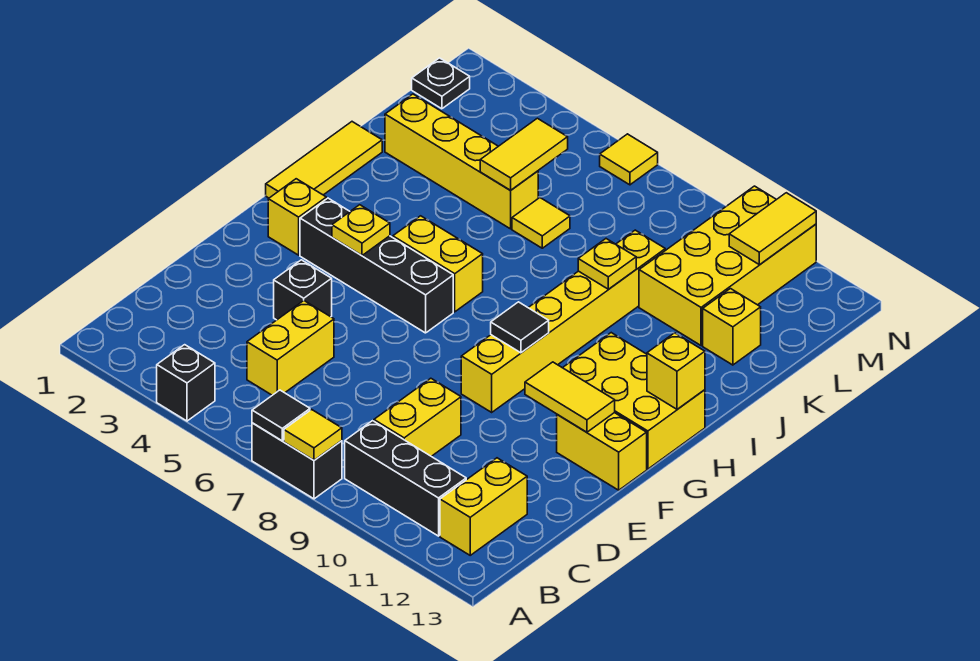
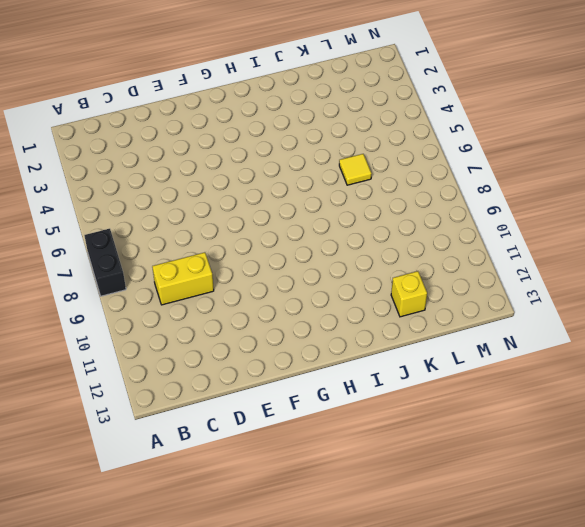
none -> black 1x1 brick [157,345,215,421]
none -> black 1x3 brick [345,421,466,536]
none -> yellow 1x2 brick [440,458,527,555]

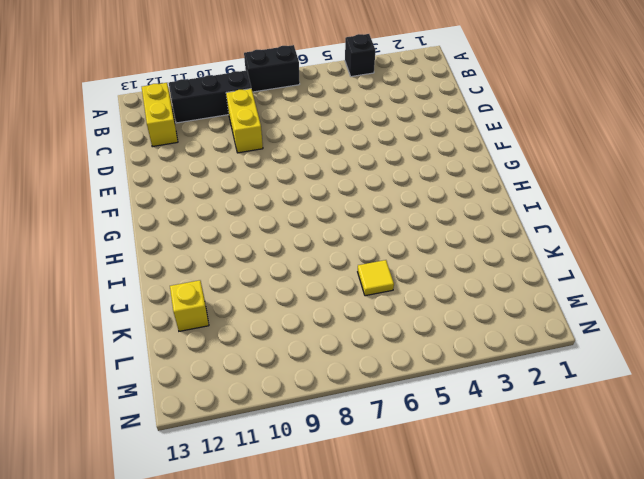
none -> yellow 1x2 brick [247,301,334,395]
none -> black 1x1 brick [274,260,332,320]
none -> yellow 1x6 brick [461,230,665,412]

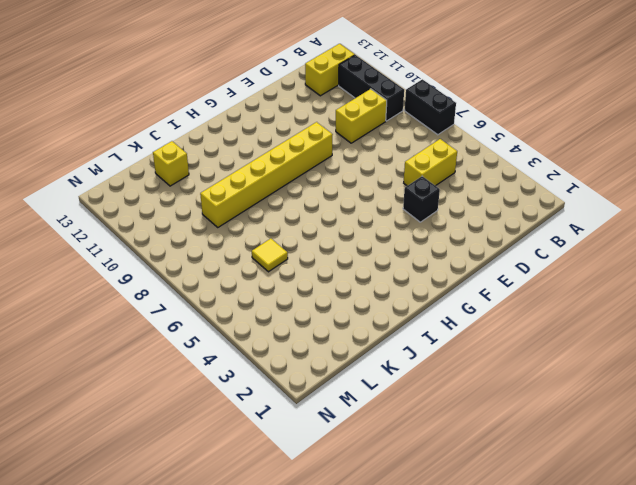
none -> black 1x1 brick [157,345,215,421]
none -> yellow 1x2 brick [557,413,647,490]
none -> yellow 1x1 brick [268,179,326,255]

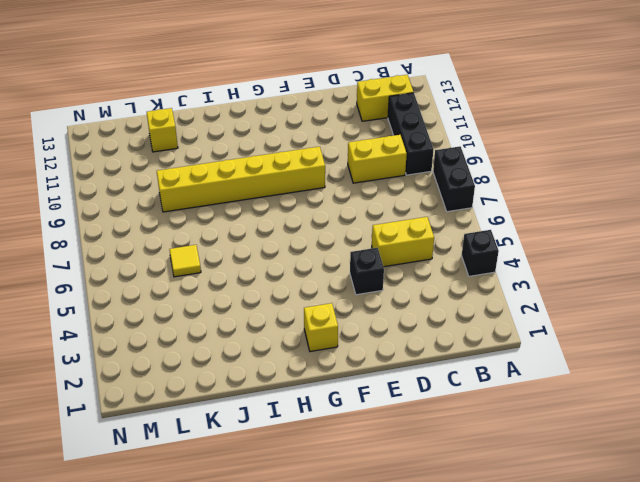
none -> yellow 1x2 brick [557,413,647,490]
none -> black 1x4 brick [300,198,453,333]
none -> yellow 2x3 brick [563,333,705,469]

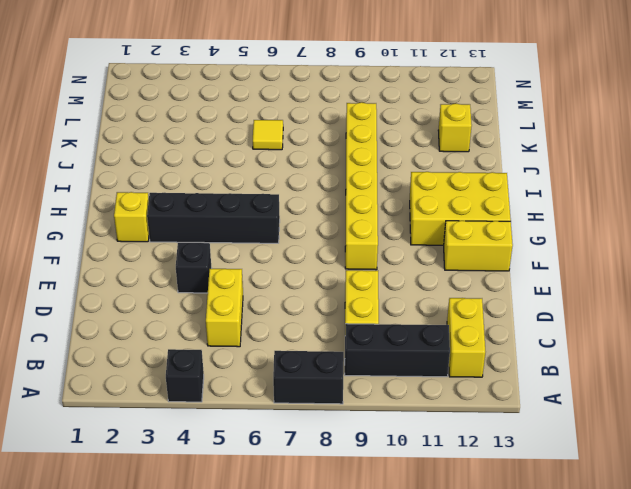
none -> yellow 1x3 tile [266,122,382,198]
none -> yellow 1x2 brick [393,216,483,312]
none -> yellow 1x4 brick [385,94,538,229]

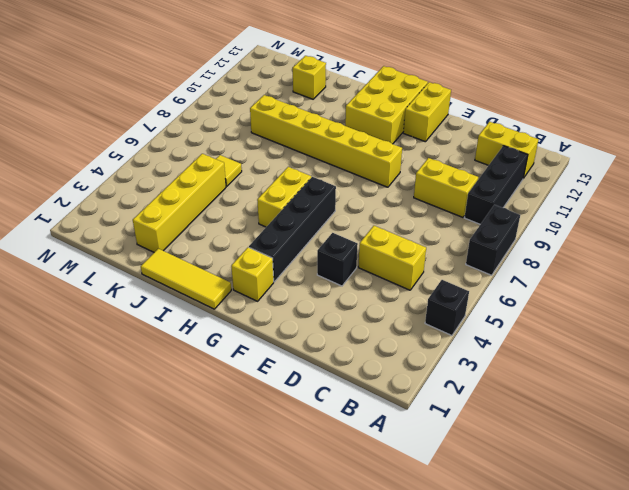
none -> yellow 2x4 brick [639,186,816,346]
none -> black 1x1 plate [412,58,470,109]
none -> yellow 1x1 tile [600,134,658,185]

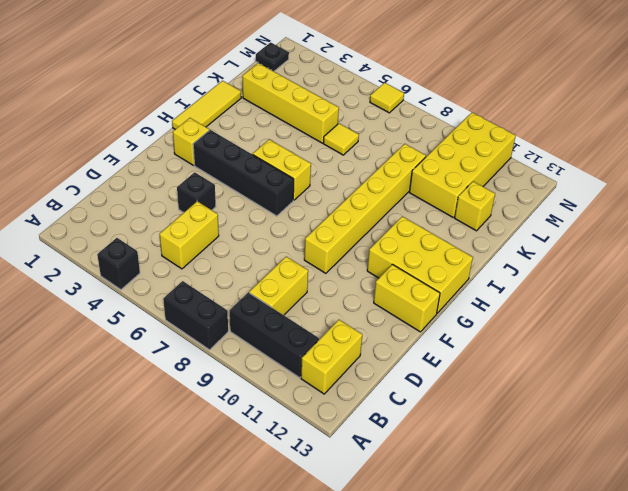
none -> black 1x1 tile [252,390,310,441]
none -> yellow 1x1 tile [284,409,342,460]
none -> yellow 1x2 tile [525,362,615,432]

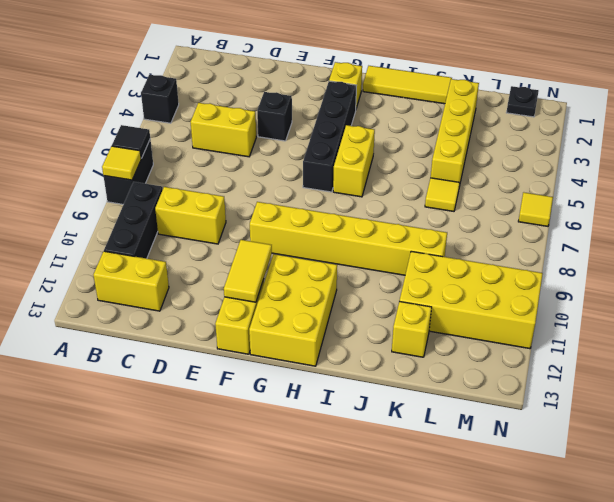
none -> yellow 1x1 plate [332,205,390,255]
none -> black 1x1 tile [491,302,549,353]
none -> yellow 1x1 brick [647,333,705,409]

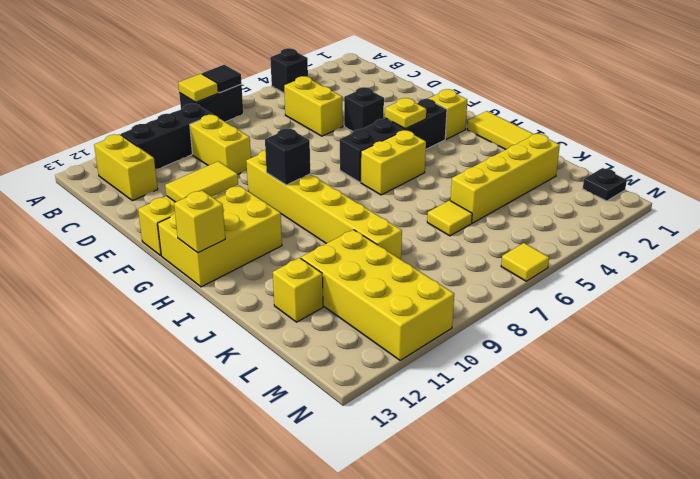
black 1x1 brick [265,129,310,185] -> black 1x1 tile [491,302,549,353]
none -> yellow 1x1 plate [578,239,636,289]
none -> yellow 1x2 tile [480,118,568,190]
none -> yellow 1x2 tile [729,193,816,265]

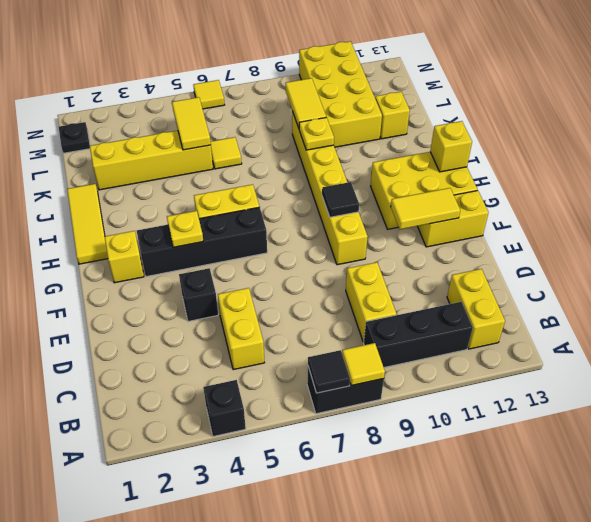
yellow 1x2 tile [285,78,326,128] -> yellow 1x2 tile moved to [729,193,816,265]

